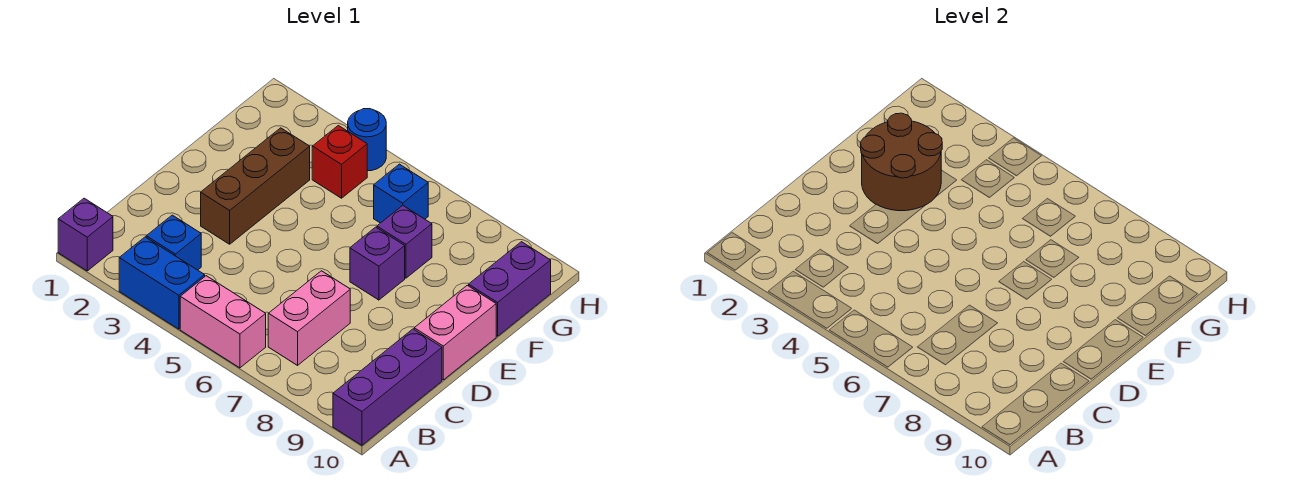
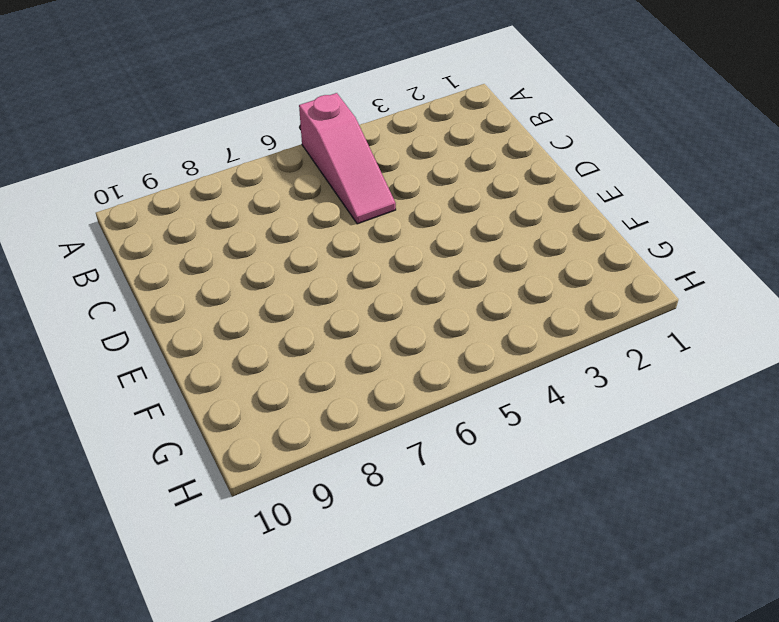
pink 1x3 slope [299,93,396,224] -> pink 1x2 brick [180,276,266,368]
none -> purple 1x1 brick [58,198,113,271]
none -> blue 1x2 brick [119,237,205,329]
none -> purple 1x3 brick [333,329,442,445]

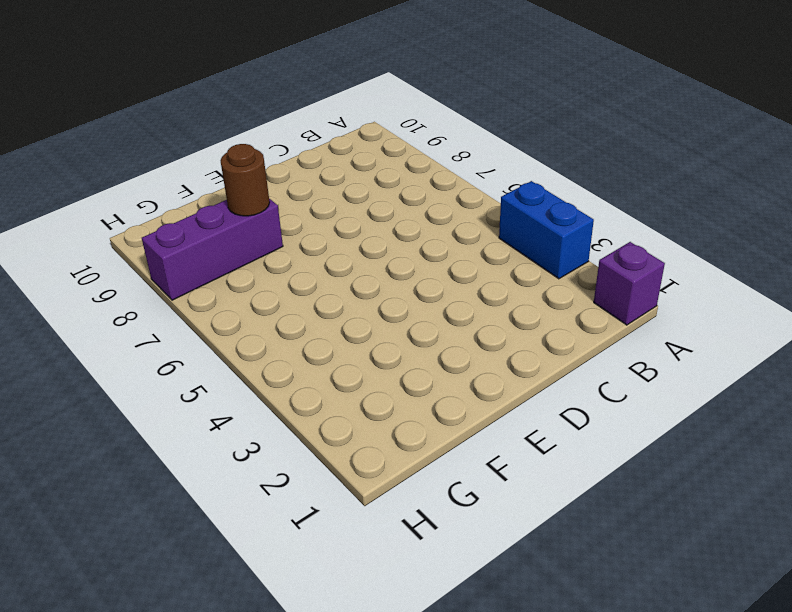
purple 1x3 brick [142,199,283,300] -> purple 1x3 brick moved to [333,329,442,445]
brown 1x1 round brick [220,144,270,216] -> none
none -> pink 1x2 brick [180,276,266,368]
none -> blue 1x1 brick [146,215,201,270]
none -> pink 1x2 brick [268,271,350,365]

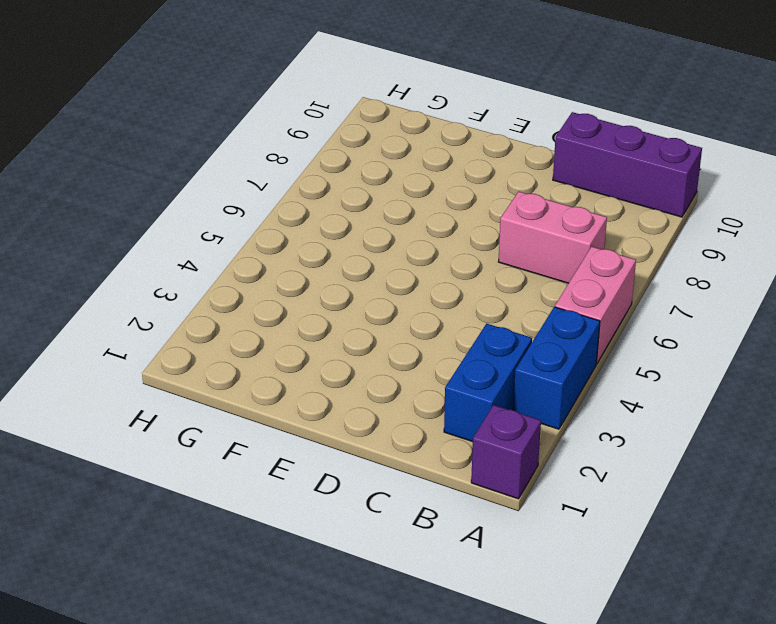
blue 1x2 brick [444,324,532,442] -> blue 1x1 brick [146,215,201,270]
none -> brown 1x3 brick [201,128,310,244]
none -> pink 1x2 brick [414,285,496,380]
none -> purple 1x1 brick [350,227,405,300]

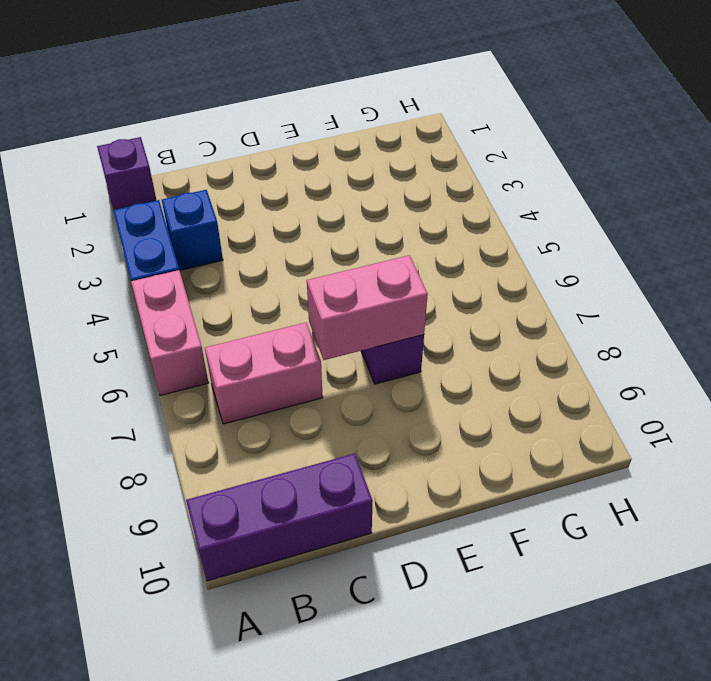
pink 1x2 brick [307,255,428,360] -> pink 1x2 brick moved to [414,285,496,380]
none -> brown 1x3 brick [201,128,310,244]
none -> purple 1x1 brick [377,205,432,278]
none -> purple 1x2 brick [469,242,551,336]

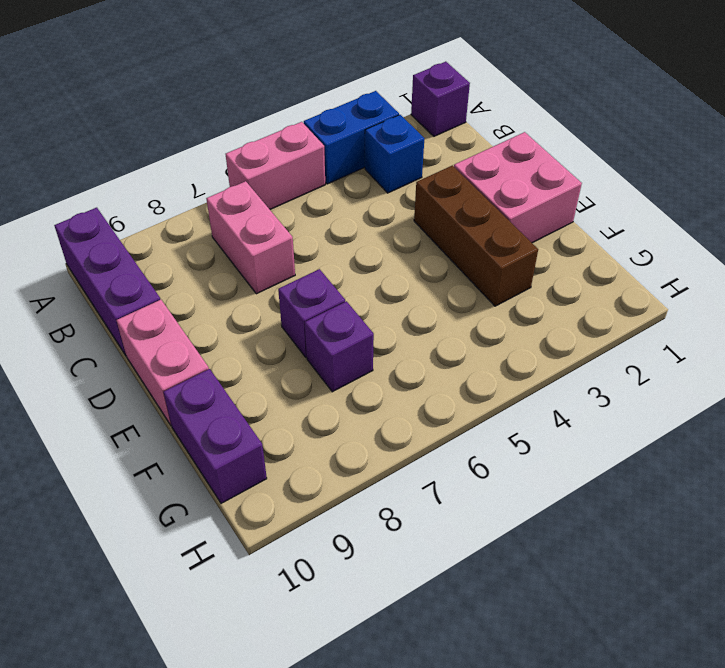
pink 2x2 brick [454,132,582,243] -> none
none -> red 1x1 brick [312,125,367,198]
none -> blue 1x1 brick [374,164,428,223]
none -> blue 1x1 round brick [348,109,386,171]

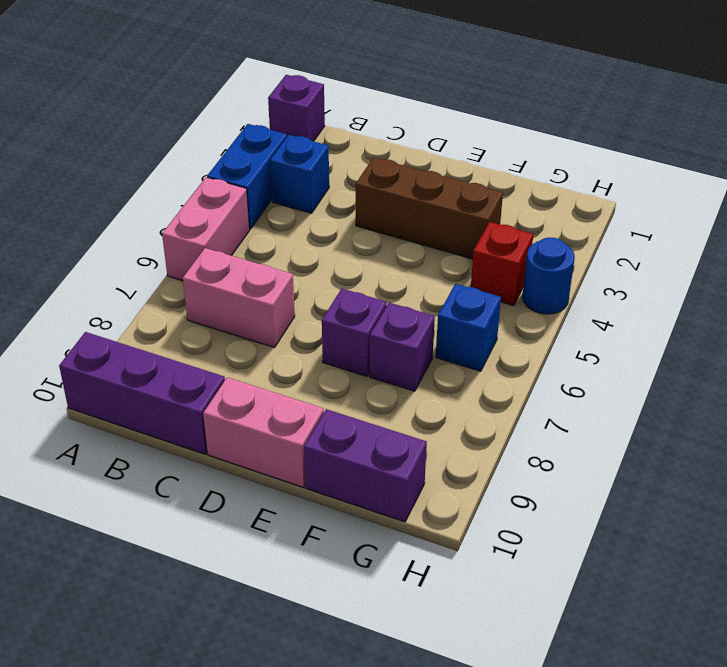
none -> brown 2x2 round brick [861,113,942,211]

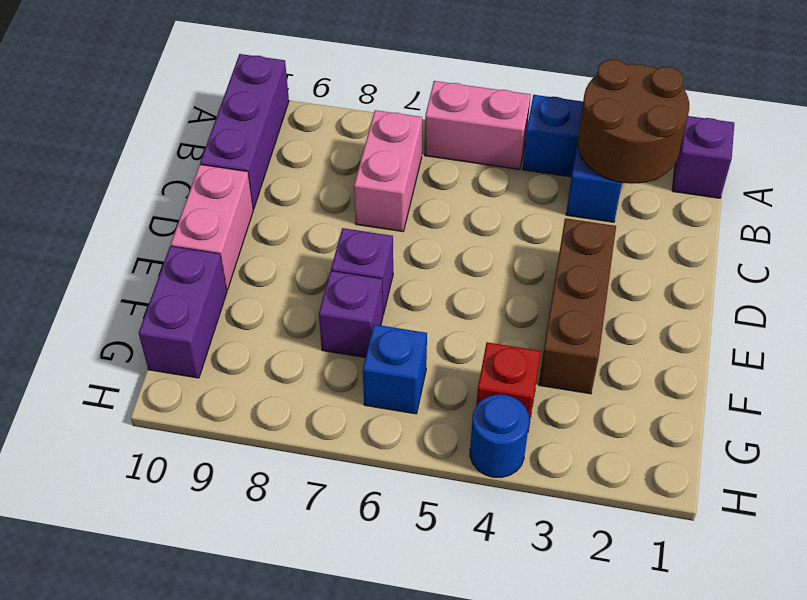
brown 2x2 round brick [578,60,689,184] -> brown 2x2 round brick moved to [861,113,942,211]

